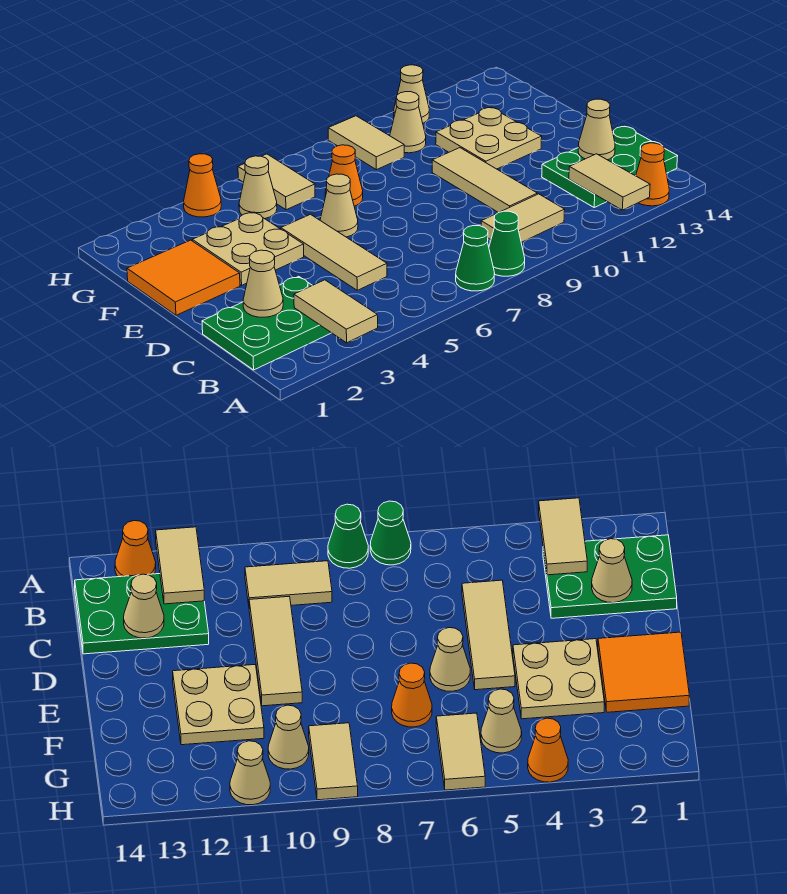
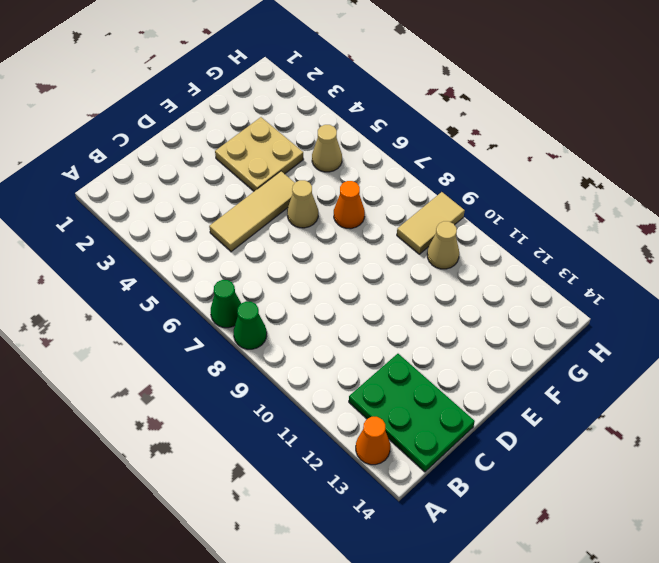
none -> green 2x3 plate [202,276,331,370]
none -> tan 1x2 tile [481,194,565,242]
none -> tan 1x3 tile [432,148,537,213]

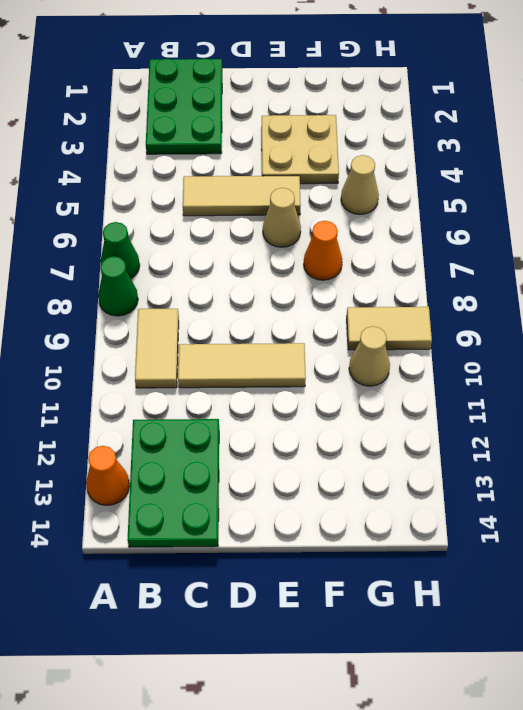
none -> orange 2x2 tile [127,240,240,315]
none -> tan 2x2 plate [436,108,542,169]
none -> tan 1x2 tile [238,154,315,210]

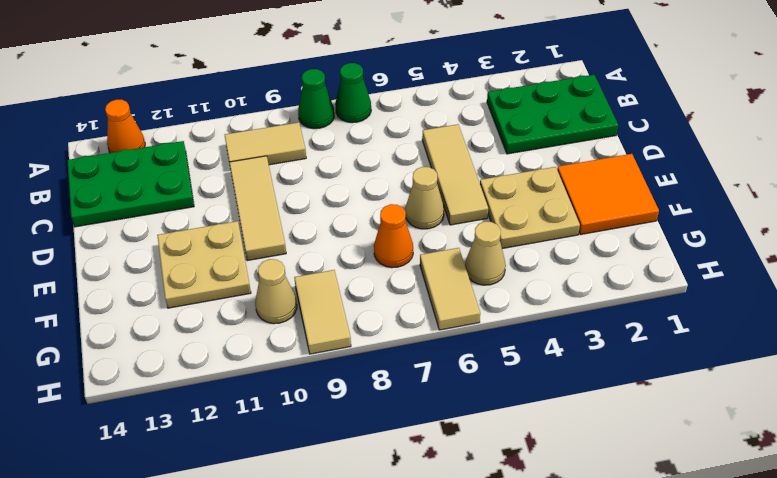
none -> orange 1x1 cone [184,154,221,217]
none -> tan 1x1 cone [394,65,429,123]
none -> tan 1x2 tile [294,280,378,343]

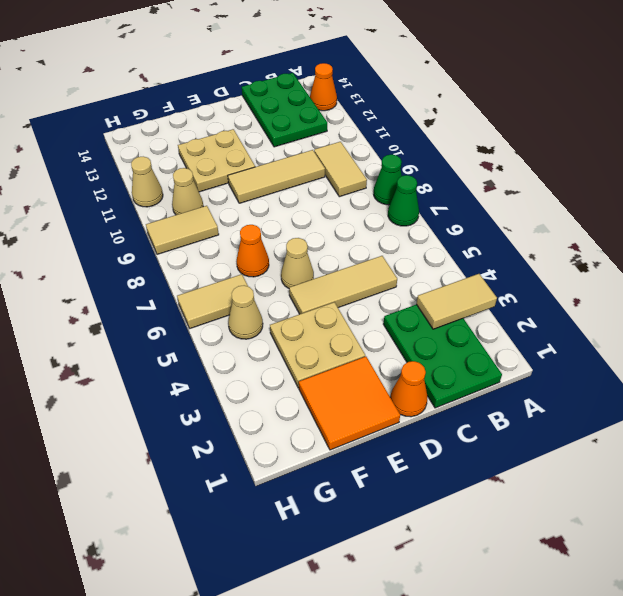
orange 1x1 cone [390,361,427,417] -> orange 1x1 cone moved to [184,154,221,217]
none -> tan 1x2 tile [569,154,650,210]
none -> tan 1x1 cone [243,250,283,317]
none -> tan 1x1 cone [578,99,615,160]

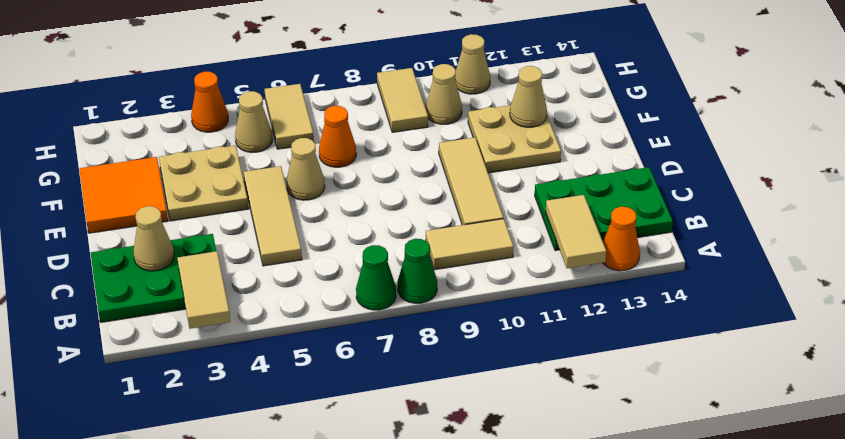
tan 1x1 cone [510,66,547,127] -> tan 1x1 cone moved to [578,99,615,160]

